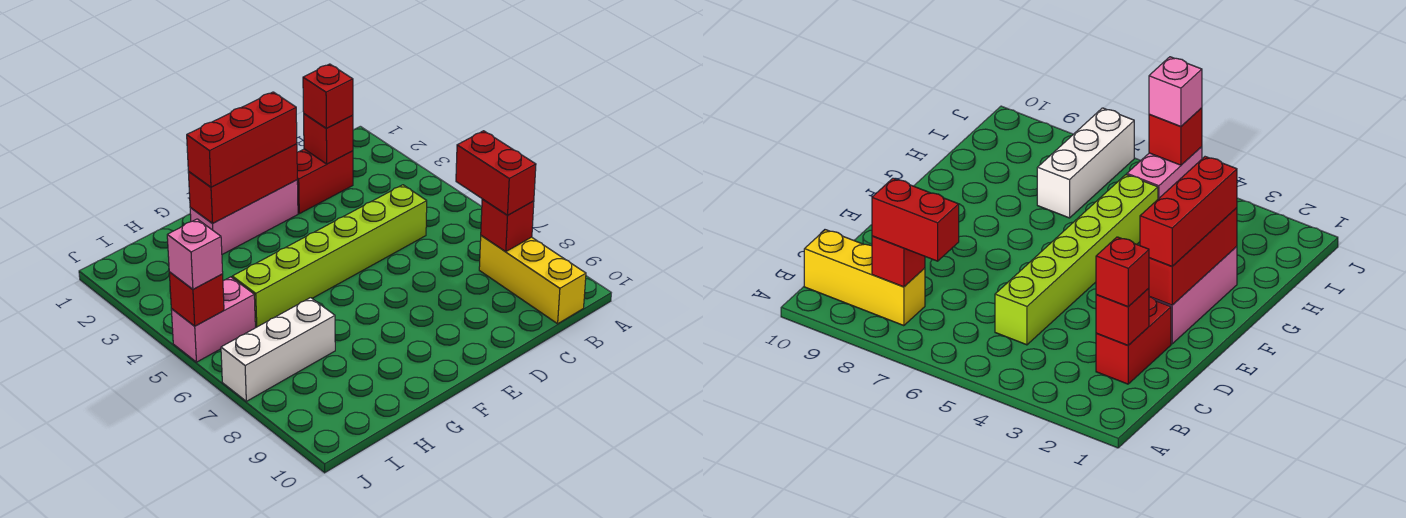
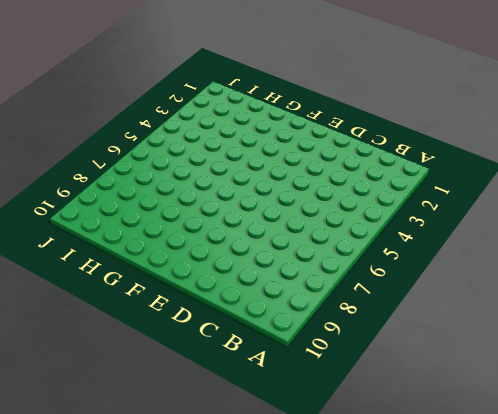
none -> yellow 1x3 brick [479,235,586,324]
none -> red 1x2 brick [297,149,353,214]
none -> lime 1x6 brick [232,185,427,328]

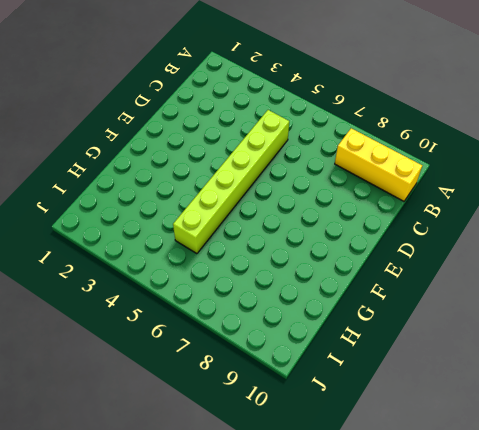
none -> red 1x2 brick [297,149,353,214]
none -> pink 1x3 brick [190,180,298,254]
none -> white 1x3 brick [221,298,335,401]

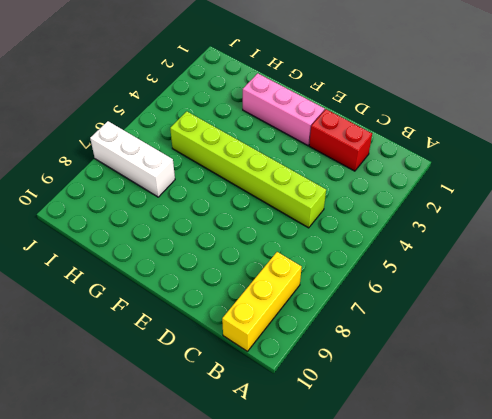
none -> pink 1x2 brick [171,277,255,362]
none -> red 1x1 brick [481,199,534,252]
none -> red 1x1 brick [304,114,353,164]

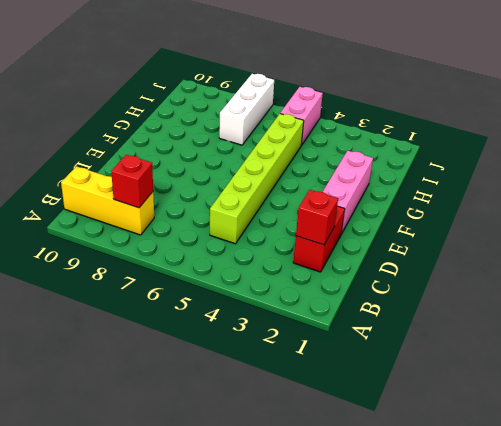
none -> red 1x3 brick [188,144,297,223]
none -> red 1x1 brick [169,272,224,326]
none -> red 1x2 brick [456,131,536,215]

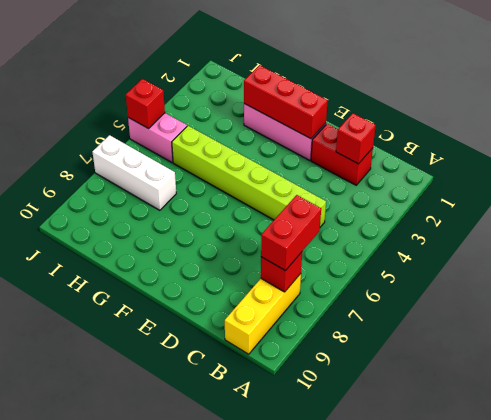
none -> red 1x1 brick [303,64,353,128]
none -> red 1x3 brick [187,92,297,187]
none -> pink 1x1 brick [167,219,223,289]

